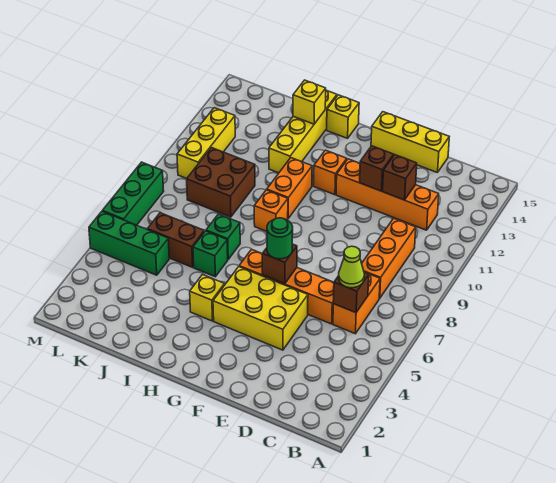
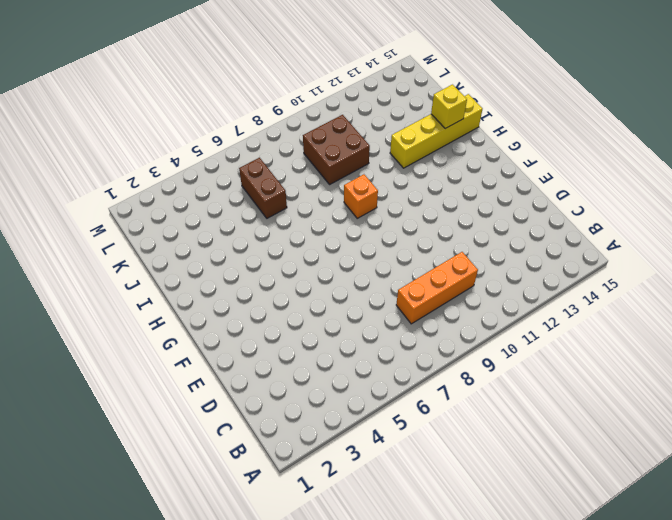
none -> orange 1x2 brick [333,272,380,334]
none -> orange 1x4 brick [336,159,439,230]
none -> orange 1x4 brick [239,249,334,324]

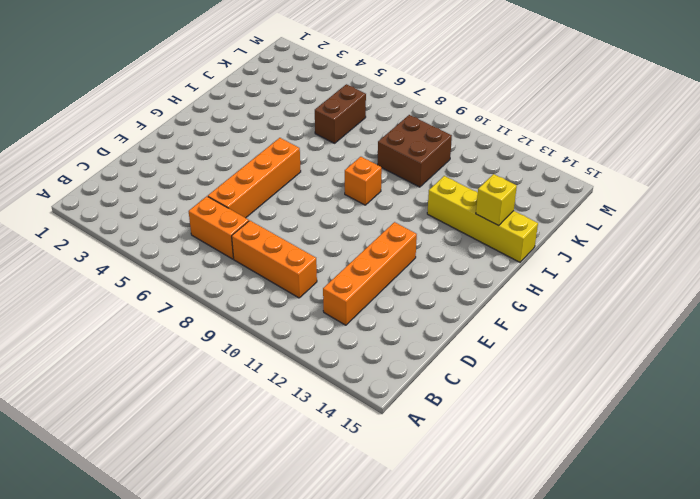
none -> yellow 1x3 brick [371,112,449,173]
none -> yellow 2x3 brick [213,267,308,350]
none -> orange 1x1 brick [314,150,347,195]

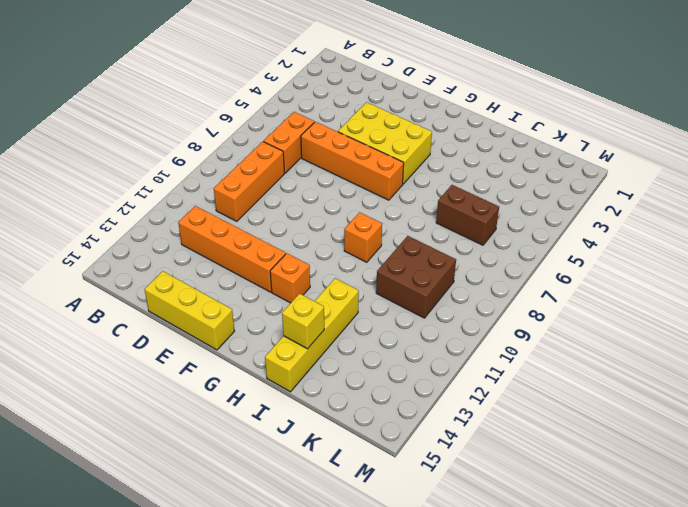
none -> yellow 1x1 brick [190,275,224,321]
none -> orange 1x2 brick [267,158,312,218]
none -> yellow 1x1 brick [327,95,359,138]

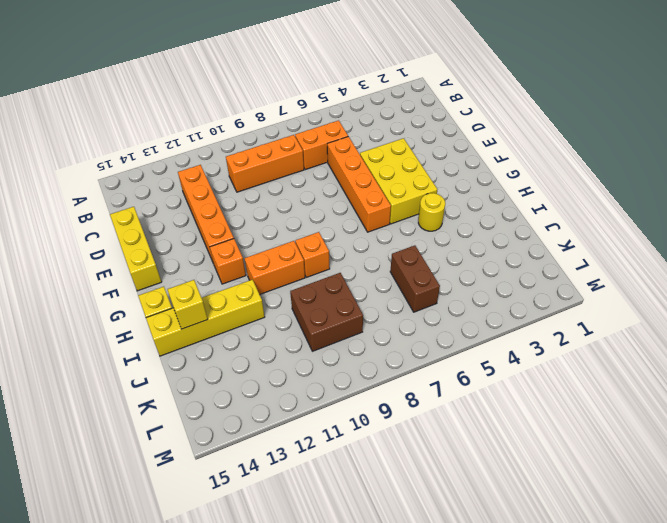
yellow 1x1 round brick [418,193,445,231] -> yellow 1x1 brick [190,275,224,321]
none -> green 1x1 brick [193,231,228,277]
none -> green 1x1 brick [206,214,240,259]
none -> green 1x3 brick [89,212,169,275]

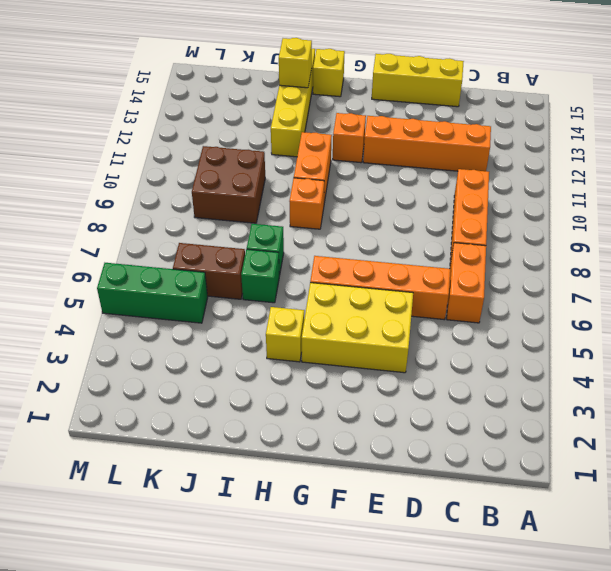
none -> yellow 1x3 brick [177,108,235,179]
none -> green 1x3 brick [102,162,164,225]
none -> brown 1x1 brick [333,273,369,313]

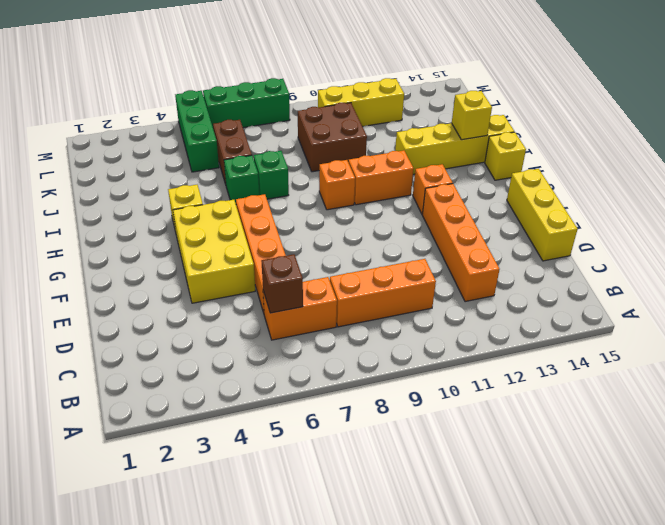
none -> brown 1x1 brick [383,155,417,200]
none -> brown 1x1 brick [360,146,394,191]
none -> brown 1x1 brick [262,244,297,284]

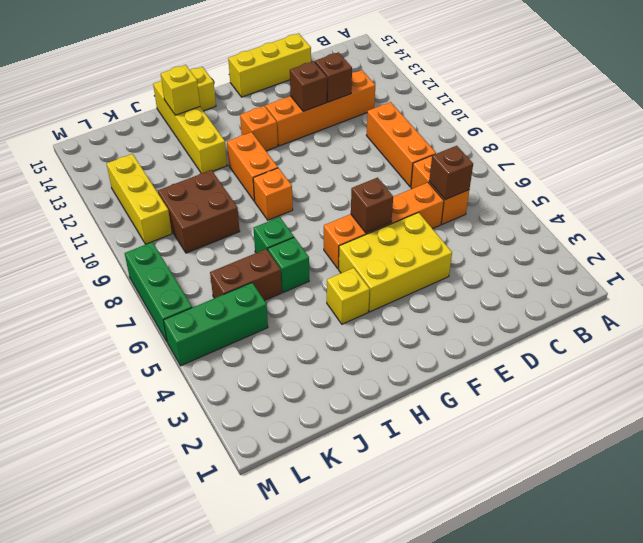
none -> lime 1x1 cone [339,246,364,288]
none -> green 1x1 round brick [267,218,293,259]

